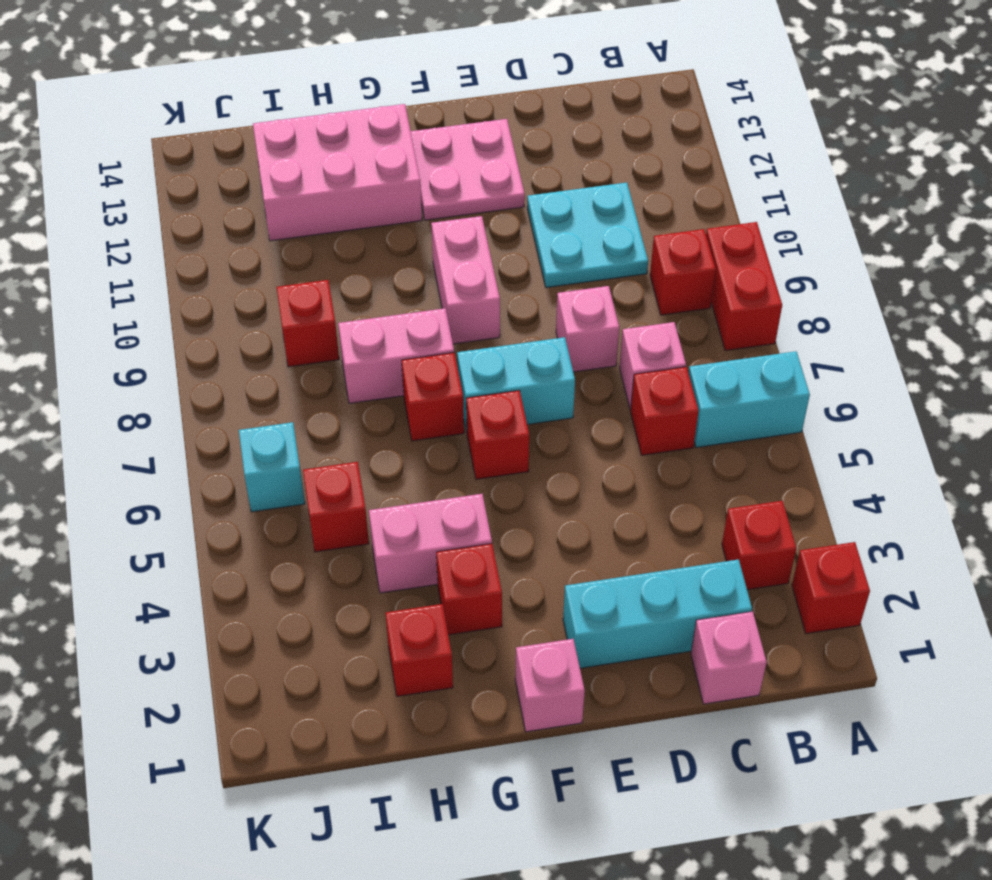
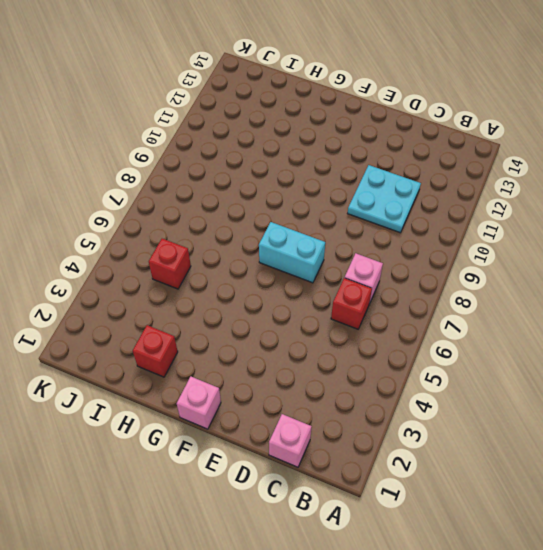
none -> red 1x1 brick [792,542,870,634]
none -> cyan 1x2 brick [688,351,810,447]
none -> red 1x2 brick [706,222,782,351]

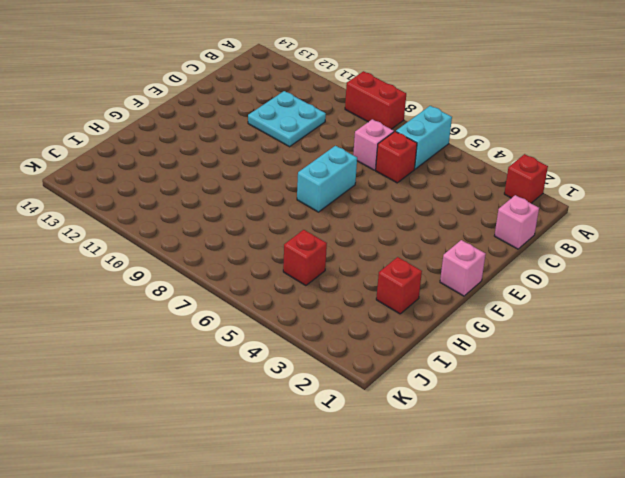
none -> red 1x1 brick [722,501,796,590]
none -> red 1x1 brick [650,229,716,315]
none -> cyan 1x3 brick [563,559,752,668]

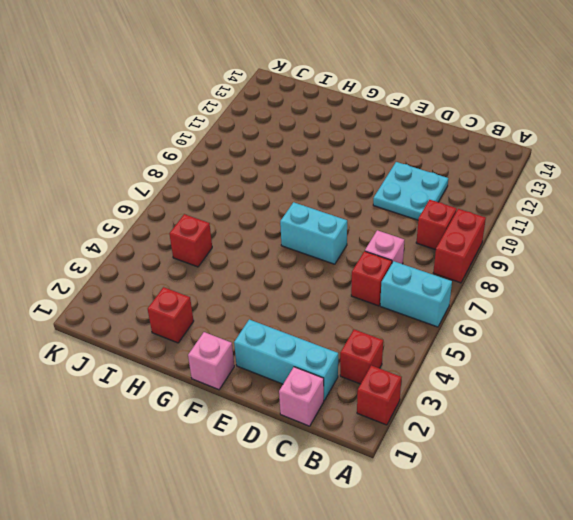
none -> pink 1x1 brick [556,286,619,372]
none -> pink 2x2 plate [411,119,525,220]
none -> red 1x1 brick [466,390,529,479]

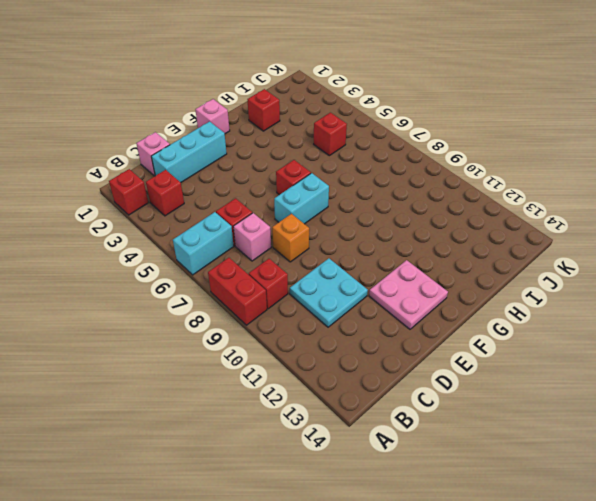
orange 1x1 brick [272,214,309,262] -> pink 1x1 brick [556,286,619,372]
none -> pink 1x2 brick [431,216,500,344]
none -> red 1x1 brick [436,544,502,635]
none -> pink 1x2 brick [369,494,492,593]

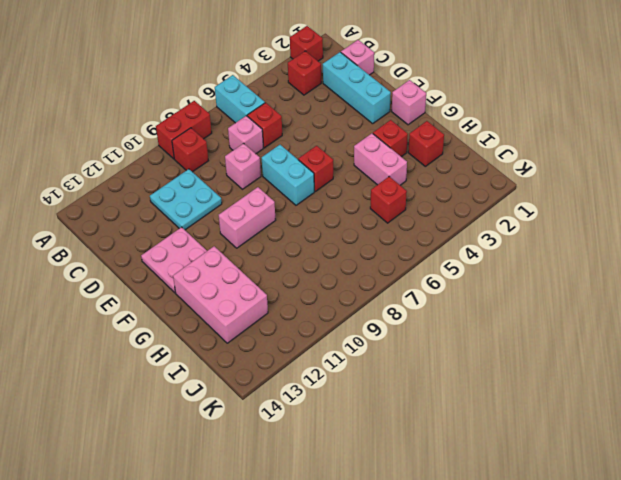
none -> red 1x1 brick [402,353,464,441]
none -> pink 1x2 brick [338,308,454,403]
none -> red 1x1 brick [277,280,339,367]

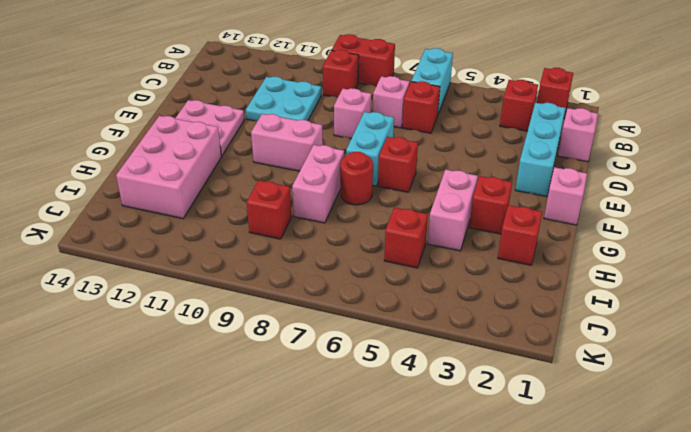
red 1x1 round brick [340,152,373,205] -> red 1x1 brick [402,353,464,441]
none -> cyan 1x1 brick [239,422,305,512]

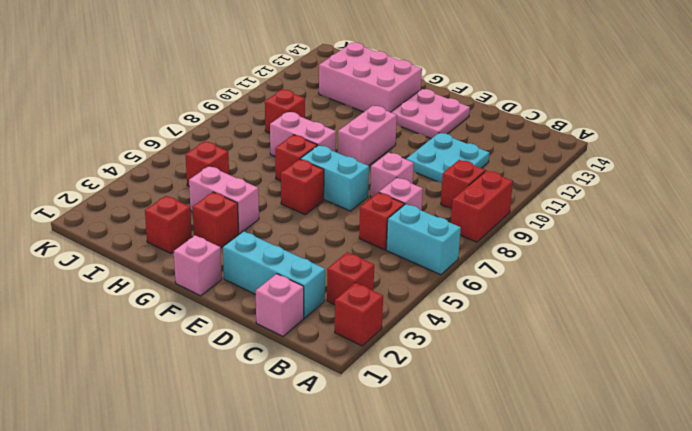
none -> cyan 1x1 brick [239,422,305,512]

